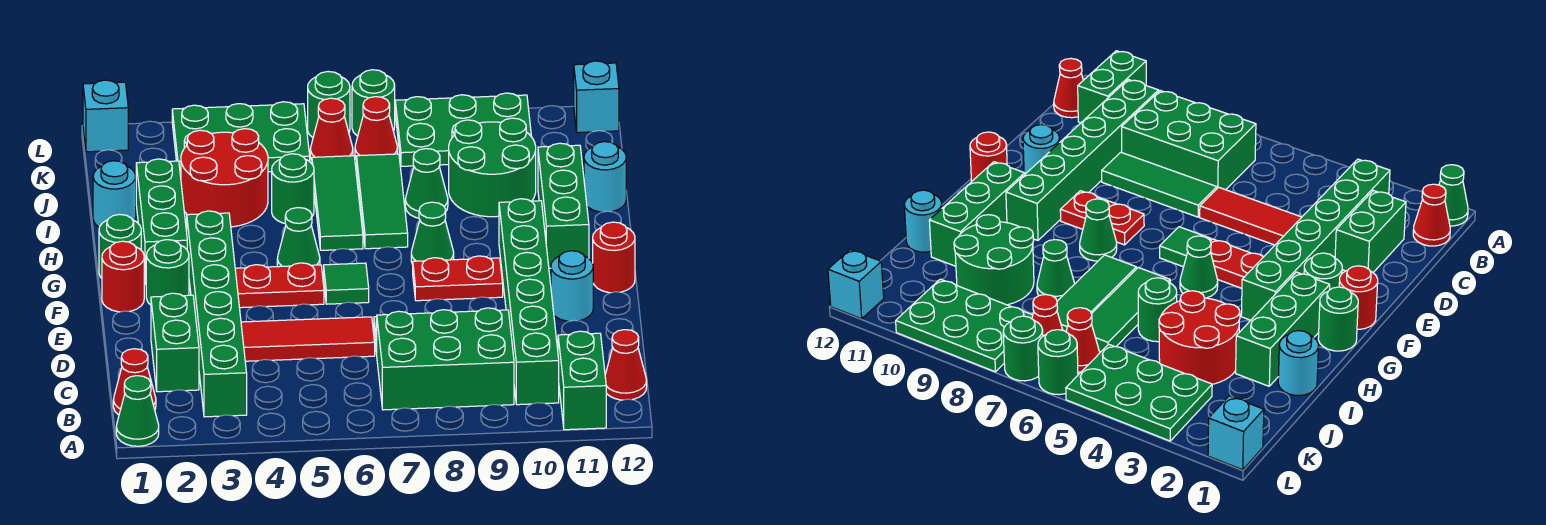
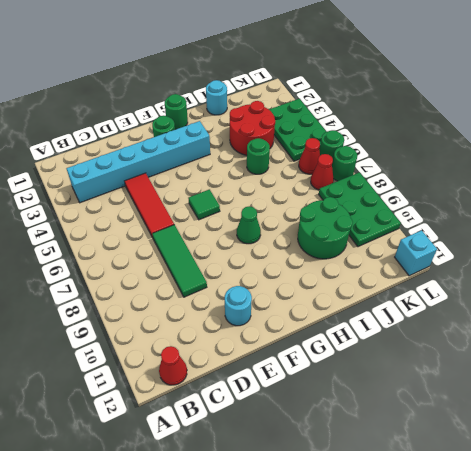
cyan 1x6 brick [66,121,210,203] -> green 1x6 brick [187,211,247,417]
none -> green 1x1 cone [116,376,159,446]
none -> green 1x2 brick [558,331,606,430]
none -> red 1x1 cone [113,349,156,415]
none -> green 2x3 brick [377,308,514,410]

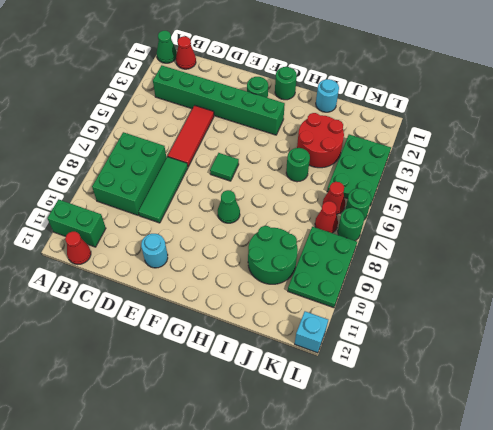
none -> green 1x6 brick [499,199,559,405]
none -> green 1x2 brick [151,293,199,392]
none -> red 1x1 round brick [102,241,144,312]
none -> red 1x2 plate [235,263,324,308]

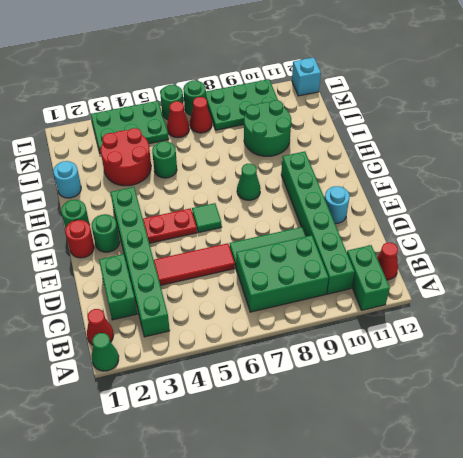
none -> red 1x2 plate [413,256,503,301]
none -> red 1x1 round brick [593,222,635,293]
none -> green 1x3 brick [136,159,187,284]
none -> green 1x1 cone [277,208,320,267]

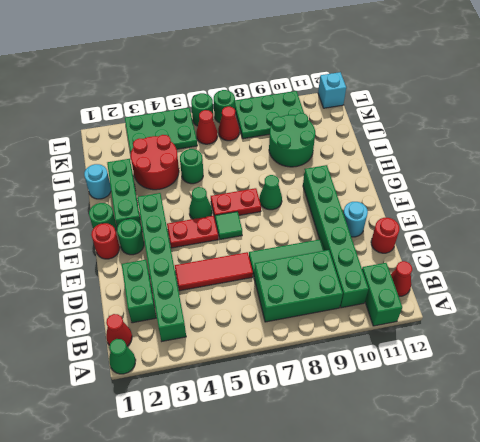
red 1x1 round brick [371,218,400,253] -> red 1x1 round brick moved to [593,222,635,293]
red 1x2 plate [211,188,261,217] -> red 1x2 plate moved to [413,256,503,301]
none -> green 1x3 brick [538,143,589,269]
none -> green 1x3 tile [312,156,363,250]
none -> green 1x3 tile [357,154,408,249]
none -> green 1x1 cone [405,149,448,218]

